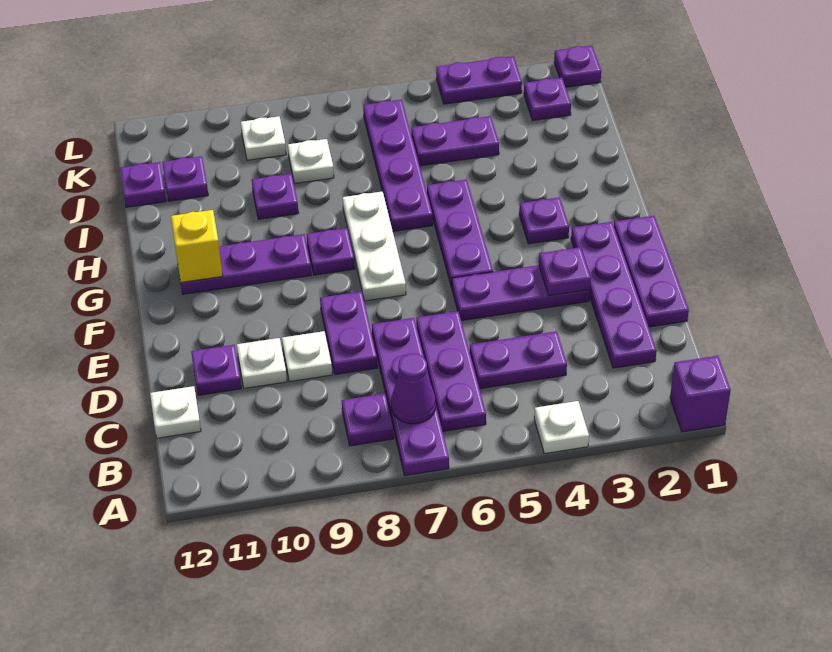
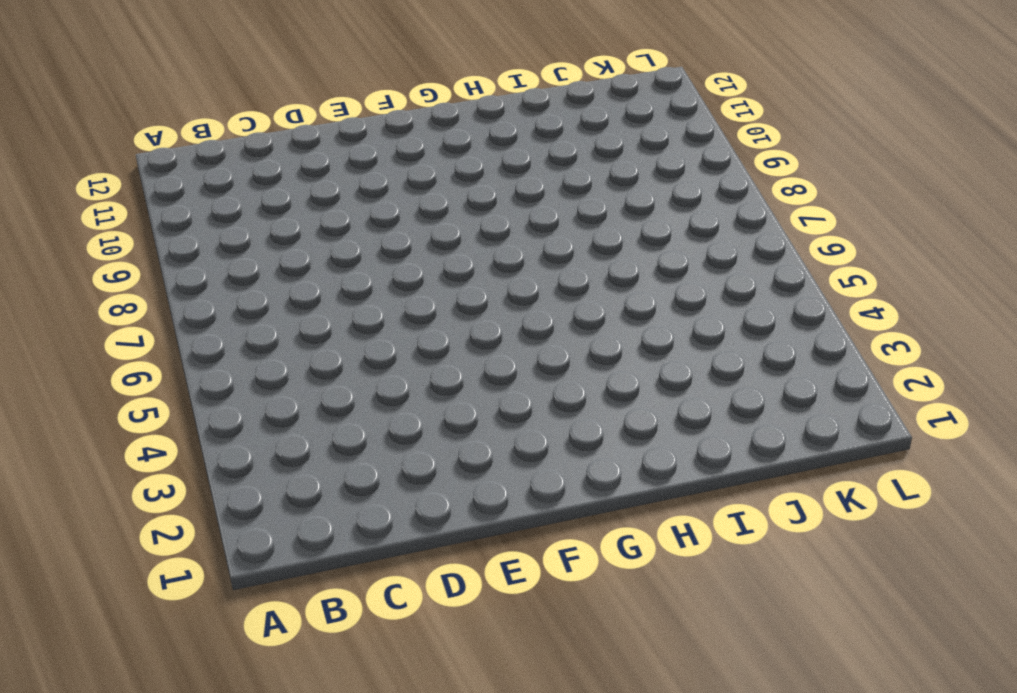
none -> purple 1x1 brick [670,356,731,432]
none -> white 1x1 plate [534,401,589,454]
none -> purple 1x4 plate [372,318,449,476]
none -> purple 1x3 plate [416,311,486,431]

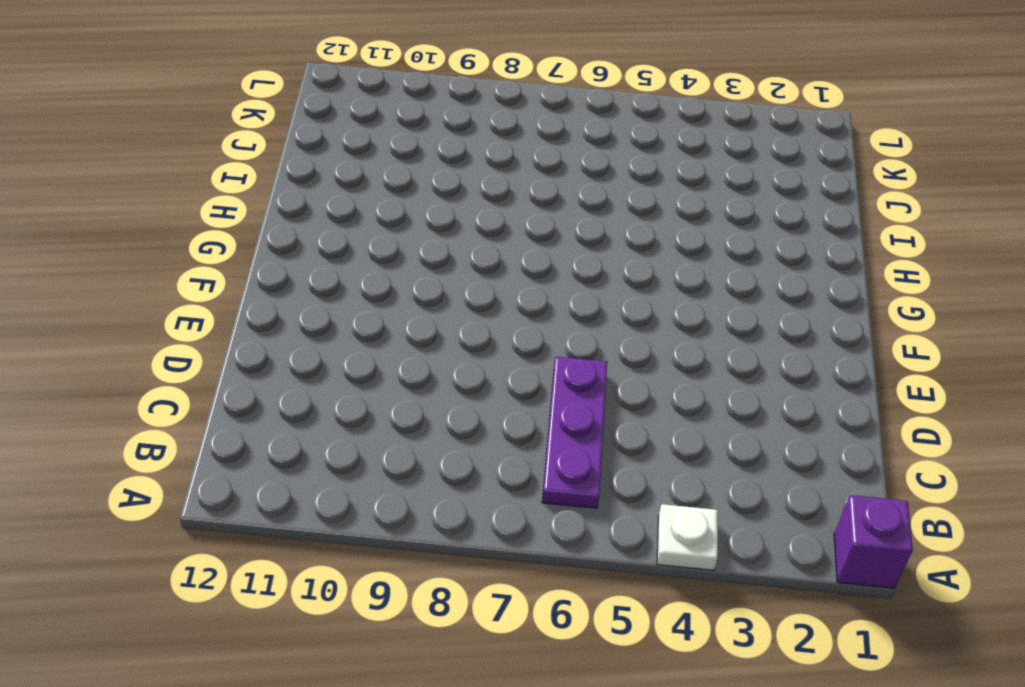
none -> purple 1x4 plate [372,318,449,476]
none -> purple 1x1 plate [342,394,394,446]
none -> purple 1x4 plate [571,222,657,368]
none -> purple 1x2 plate [470,331,567,389]

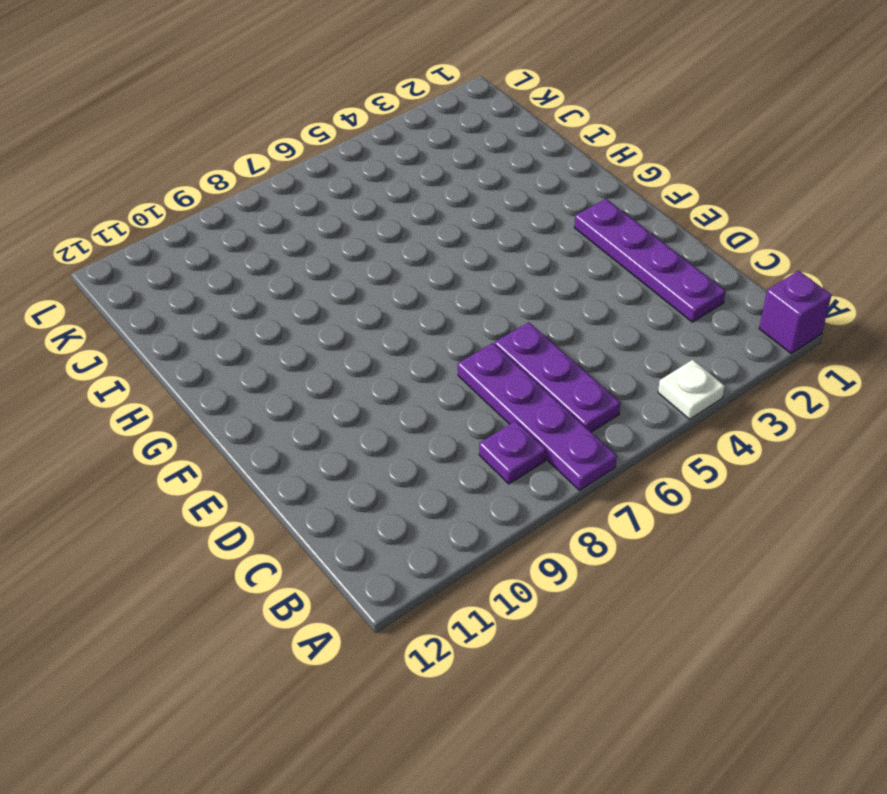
none -> purple 1x2 plate [470,331,567,389]
none -> white 1x1 plate [150,386,201,438]
none -> purple 1x3 plate [614,216,689,327]
none -> purple 1x2 plate [320,291,377,375]

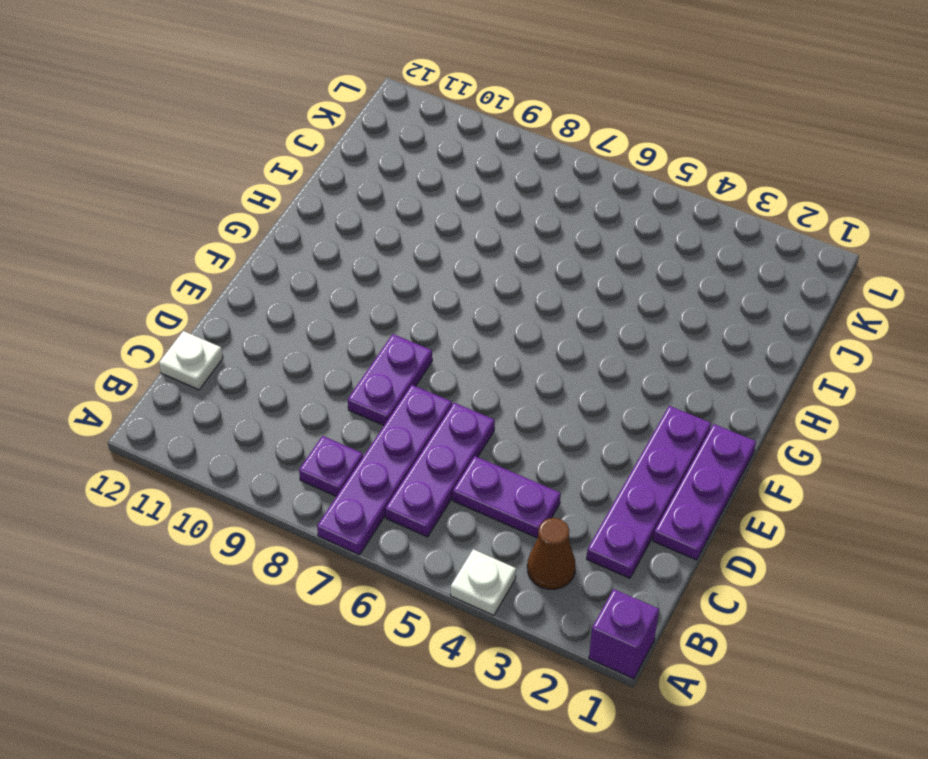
brown 1x1 cone [527,518,575,589] -> none
none -> white 1x1 plate [282,331,332,382]
none -> white 1x1 plate [237,338,287,388]
none -> purple 1x1 plate [191,345,241,395]
none -> purple 1x3 plate [452,265,590,321]

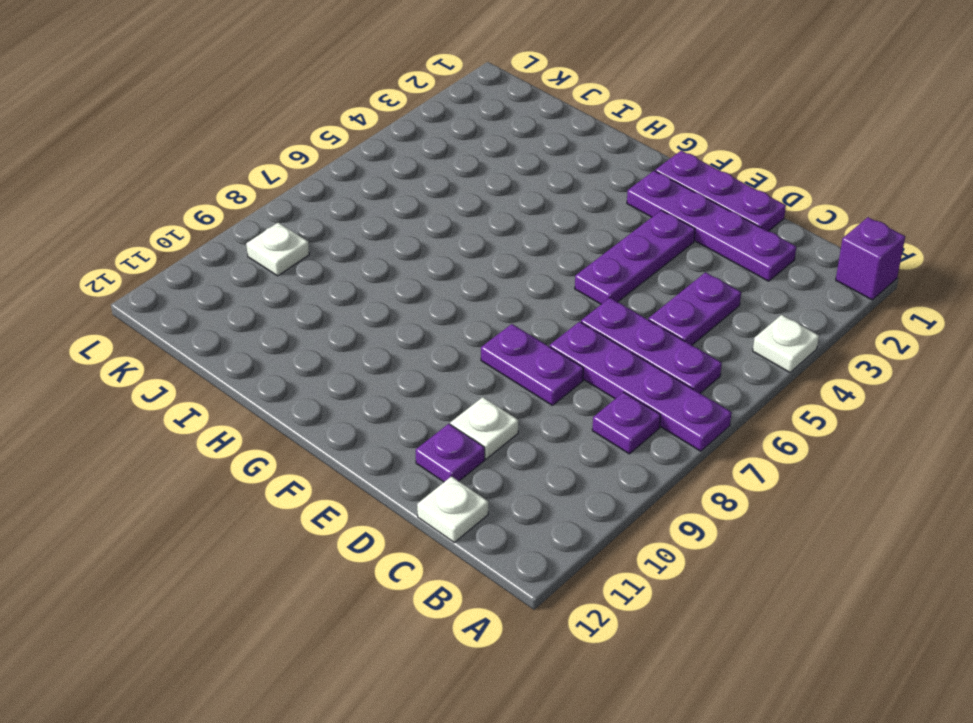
none -> white 1x1 plate [282,331,332,382]
none -> purple 1x3 plate [427,180,493,288]
none -> white 1x3 plate [343,191,406,301]
none -> purple 1x1 plate [519,197,569,244]

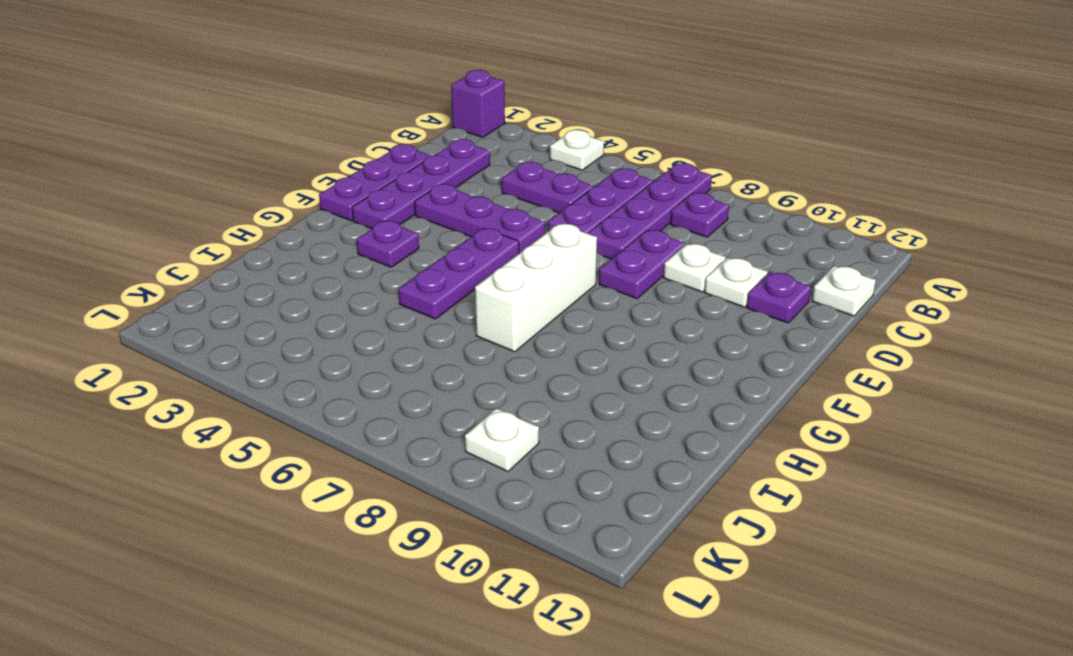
white 1x3 brick [475,224,597,352] -> white 1x3 plate [343,191,406,301]
none -> purple 1x1 plate [307,228,355,275]
none -> purple 1x3 plate [181,234,311,294]
none -> purple 1x4 plate [363,100,433,231]
none -> purple 1x1 plate [252,174,298,219]

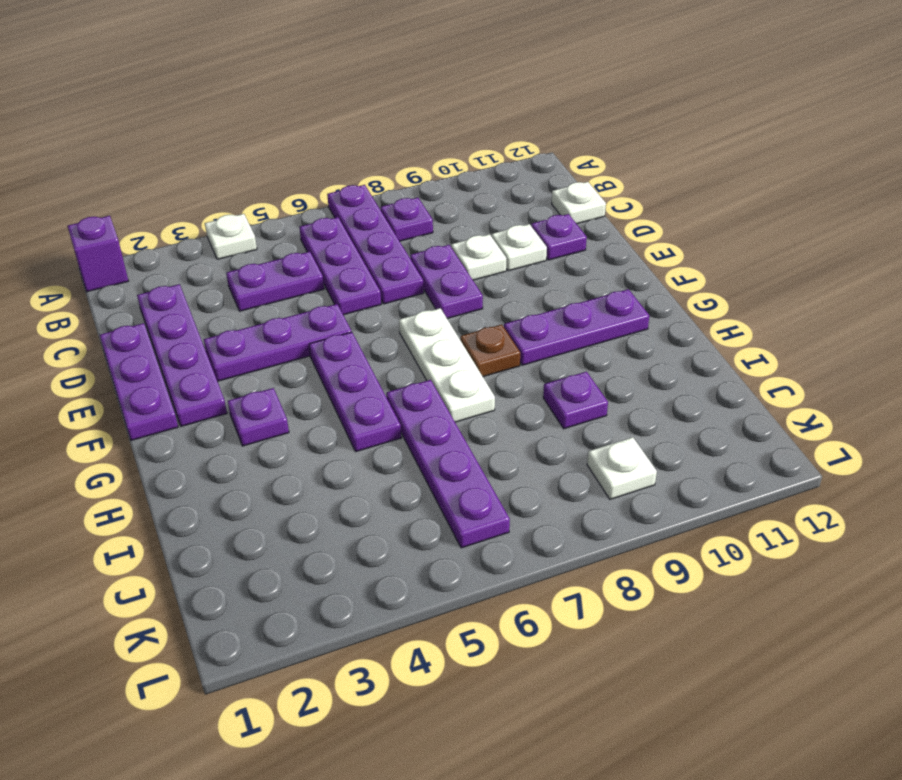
brown 1x1 plate [460,324,520,377] -> purple 1x1 plate [307,228,355,275]
none -> purple 1x2 plate [411,116,499,166]
none -> white 1x1 plate [288,139,334,183]
none -> purple 1x1 plate [162,156,208,201]
none -> purple 1x1 plate [120,162,166,207]

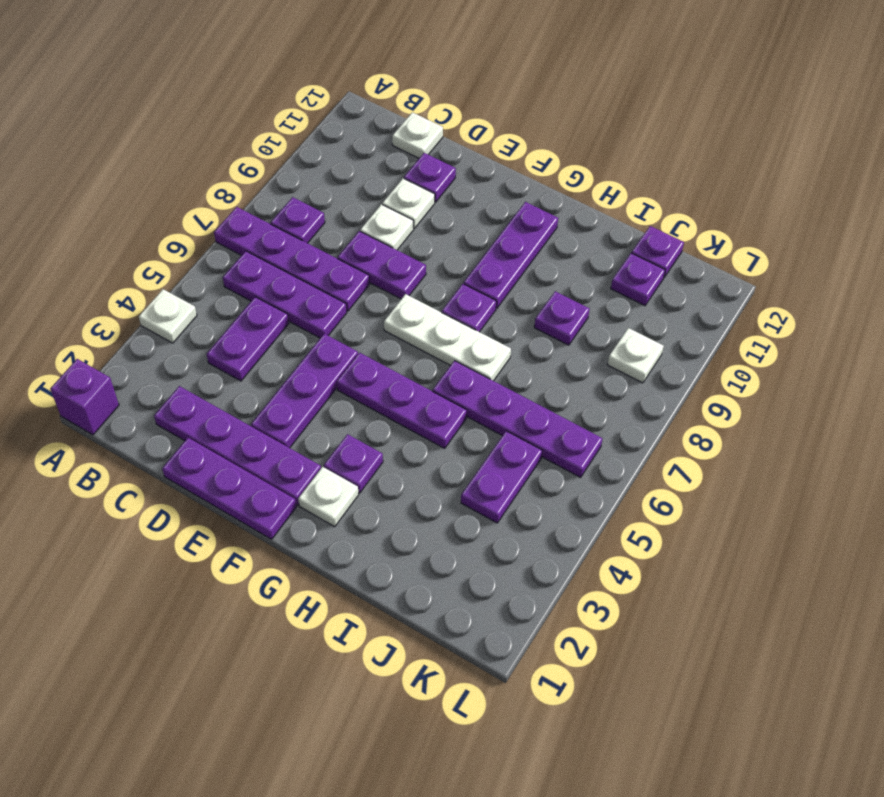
white 1x1 plate [298,467,359,527] -> white 1x1 plate moved to [288,139,334,183]
none -> purple 1x1 plate [524,78,571,120]
none -> purple 1x1 plate [554,46,601,87]
none -> purple 1x2 plate [436,56,522,104]
none -> purple 1x1 cone [391,353,436,424]

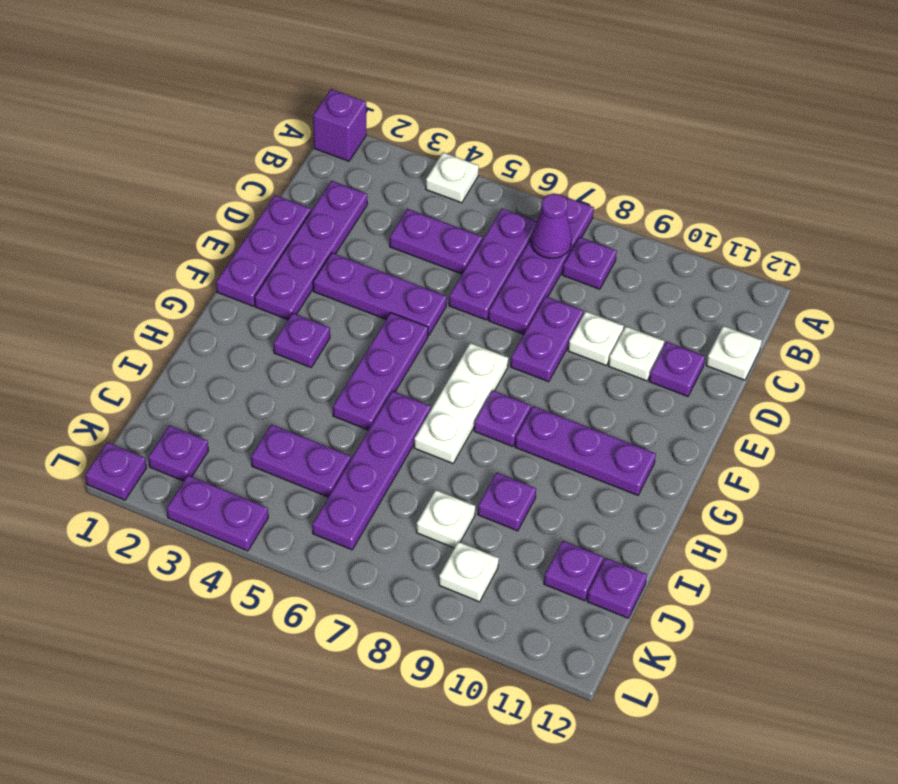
none -> purple 1x1 plate [539,247,591,296]
none -> yellow 1x1 brick [171,210,223,282]

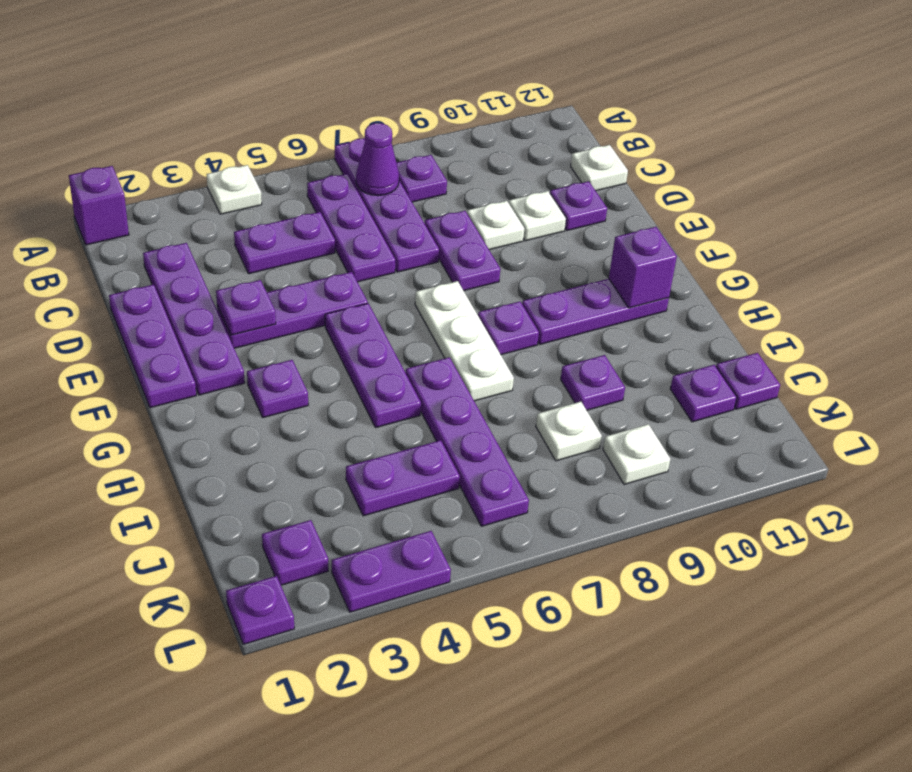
purple 1x1 brick [609,227,677,308] -> yellow 1x1 brick [171,210,223,282]

